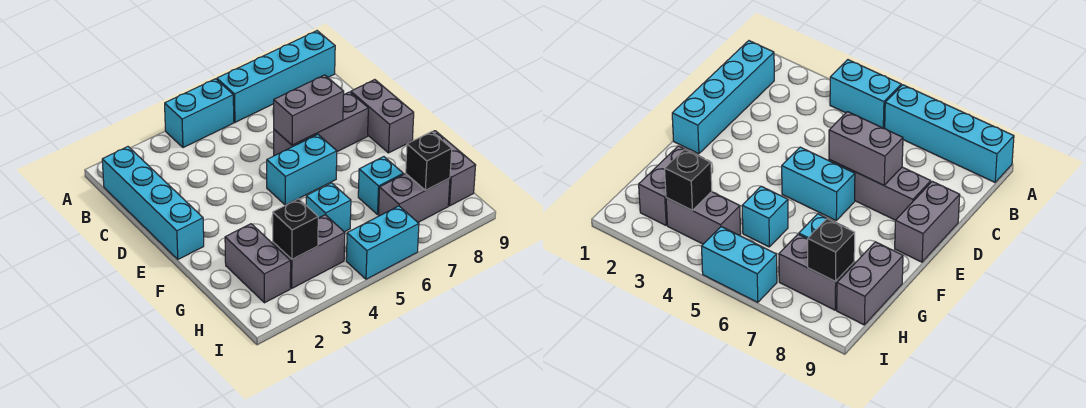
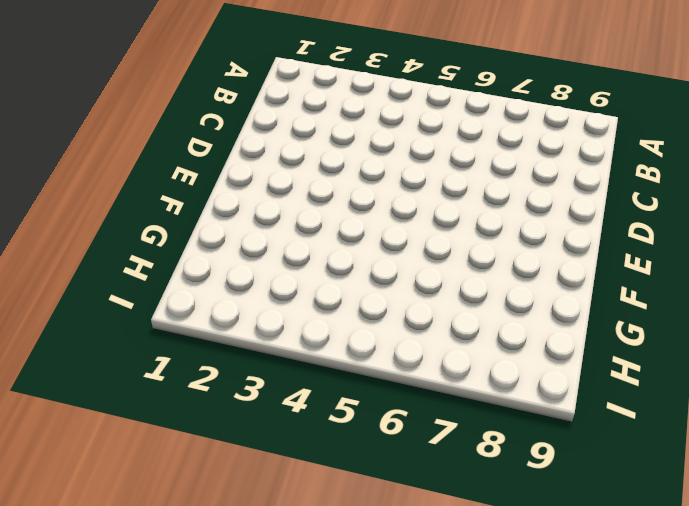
none -> cyan 1x2 brick [165,79,234,148]
none -> cyan 1x4 brick [217,31,335,122]
none -> cyan 1x4 brick [102,147,204,259]

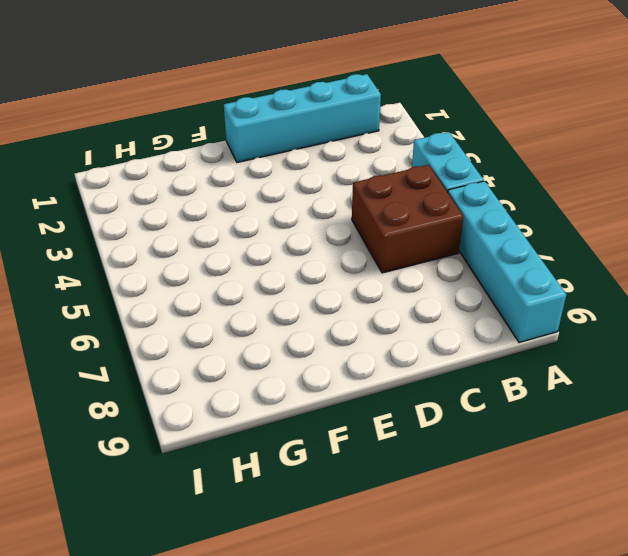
brown 2x2 brick [352,165,463,273] -> none
none -> grey 1x3 brick [274,92,368,156]
none -> grey 1x2 brick [351,80,414,153]
none -> cyan 1x2 brick [267,134,337,205]

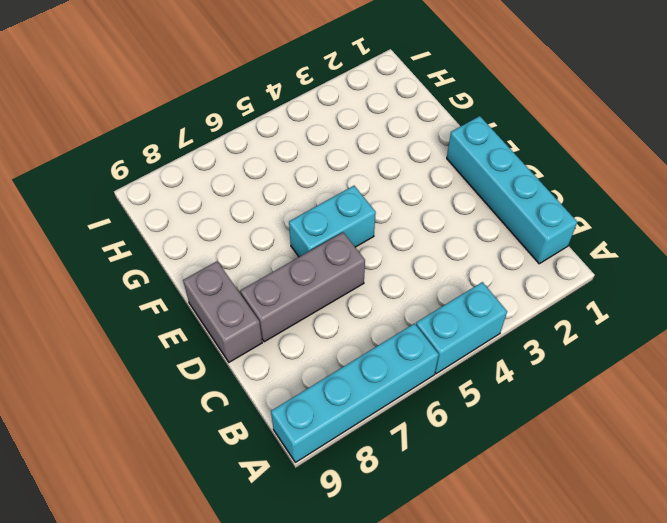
none -> grey 1x2 brick [225,224,291,303]
none -> cyan 1x1 brick [306,183,351,232]
none -> cyan 1x1 brick [358,157,403,214]

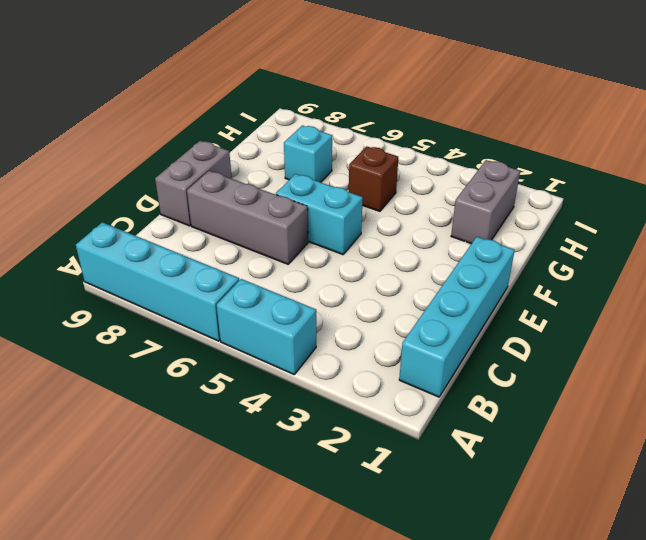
brown 1x1 brick [349,146,398,211] -> cyan 1x1 brick [306,183,351,232]
none -> grey 1x2 brick [433,131,476,206]
none -> grey 1x2 brick [273,215,345,288]
none -> grey 1x2 brick [379,174,450,222]

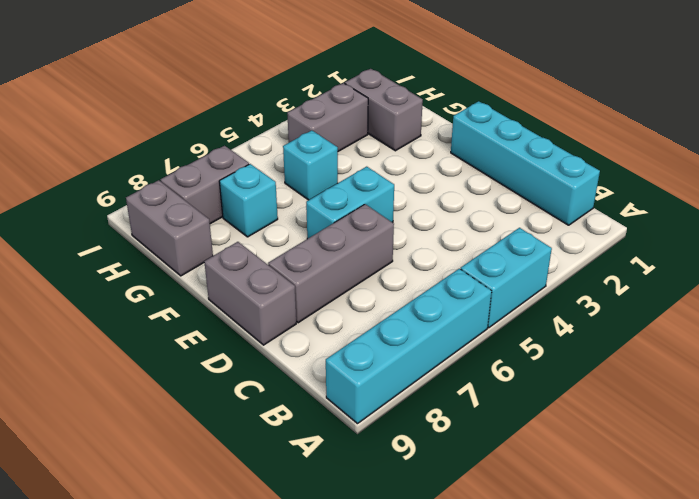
none -> cyan 1x2 brick [346,206,419,279]
none -> grey 1x2 brick [274,75,344,145]
none -> black 1x1 brick [273,199,318,259]

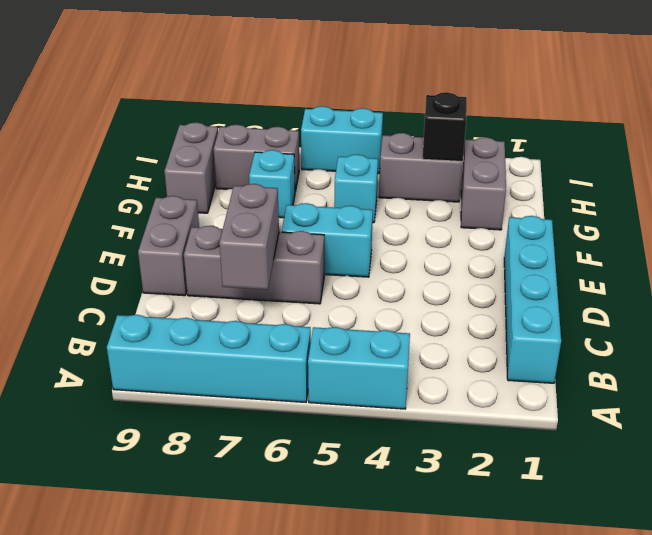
grey 1x2 brick [219,184,279,290] -> grey 1x2 brick turned to [274,75,344,145]
none -> black 1x1 brick [406,132,452,190]

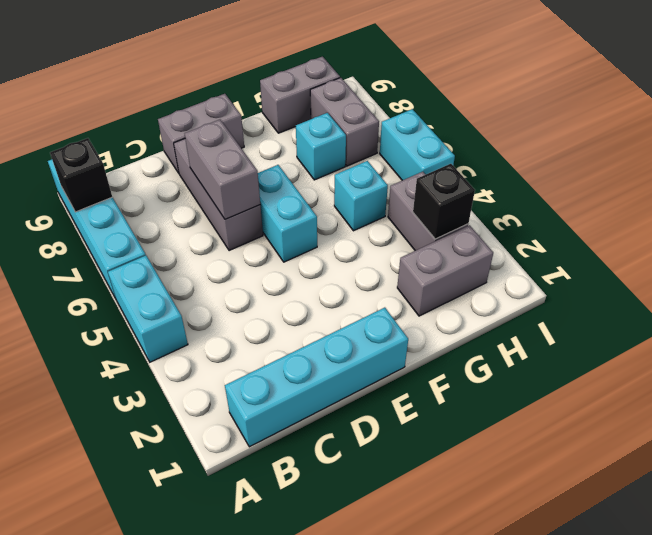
black 1x1 brick [50,138,112,212] -> black 1x1 brick moved to [406,132,452,190]

